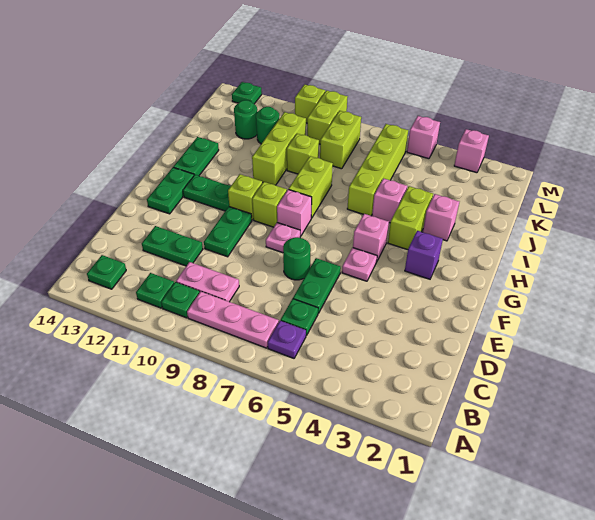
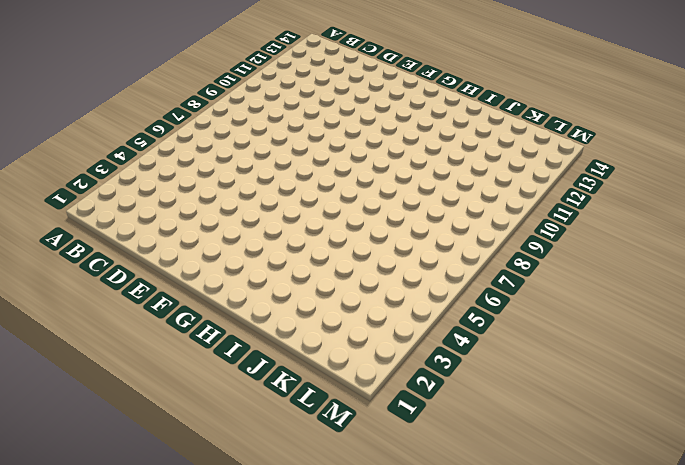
none -> purple 1x1 plate [268,320,306,358]
none -> pink 1x3 plate [187,292,279,348]
none -> green 1x1 plate [161,282,200,318]
none -> green 1x1 plate [136,273,174,308]

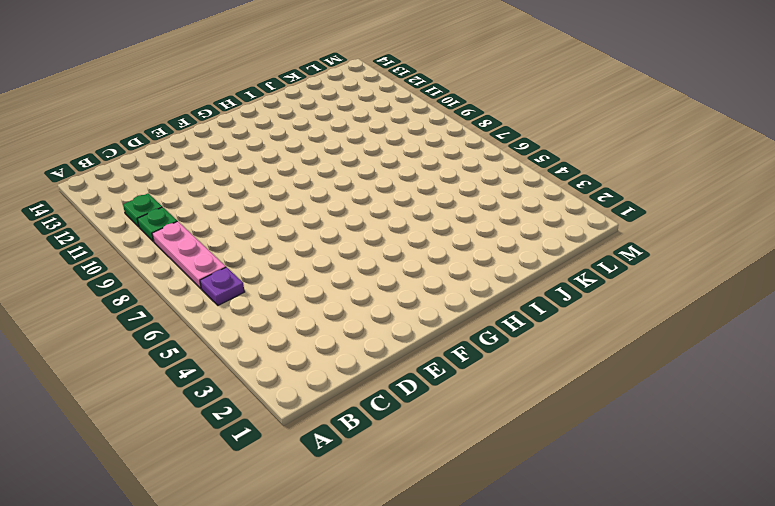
none -> green 1x1 plate [87,255,126,289]
none -> green 1x1 plate [281,299,318,336]
none -> pink 1x2 plate [176,262,239,302]
none -> green 1x2 plate [293,258,341,313]

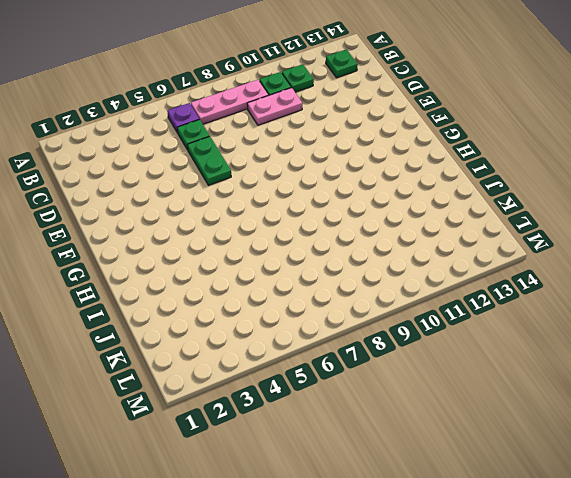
none -> green 1x2 plate [142,226,203,266]
none -> green 1x1 round brick [283,237,311,280]
none -> green 1x2 plate [204,207,252,257]
none -> pink 1x1 plate [342,248,377,281]

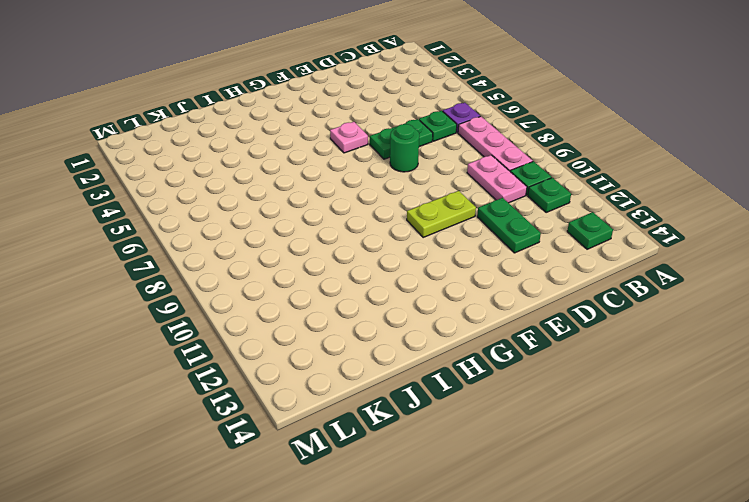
lime 1x2 plate [407,191,476,237] -> green 1x2 plate [204,207,252,257]
none -> pink 1x1 plate [266,223,300,253]
none -> green 1x2 plate [147,168,194,214]
none -> purple 1x1 brick [405,231,443,279]
none -> pink 1x1 brick [353,214,389,261]

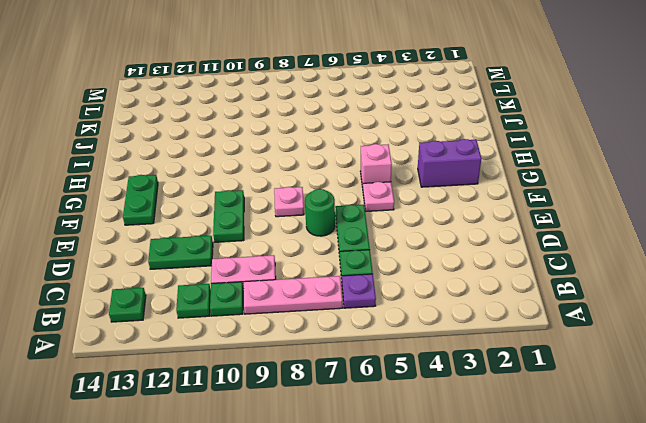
purple 1x2 brick [418,139,482,187] -> purple 1x1 brick [405,231,443,279]
none -> pink 1x1 brick [277,189,312,236]
none -> lime 1x1 brick [252,182,287,227]
none -> lime 1x1 brick [228,174,263,220]
none -> green 1x2 plate [183,175,231,211]

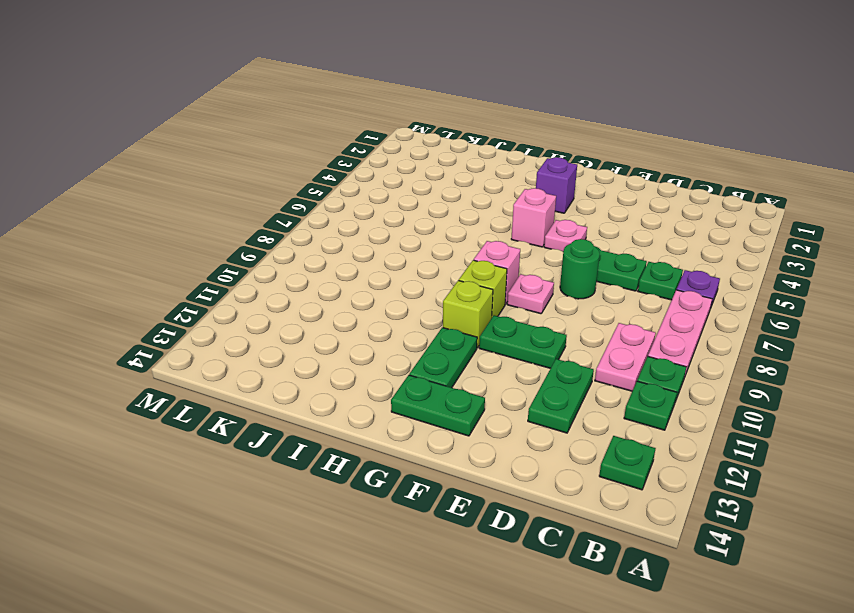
none -> lime 1x2 brick [388,186,433,250]
none -> lime 1x2 brick [289,156,333,218]
none -> green 1x2 plate [173,137,219,176]
none -> pink 1x1 brick [423,194,459,241]

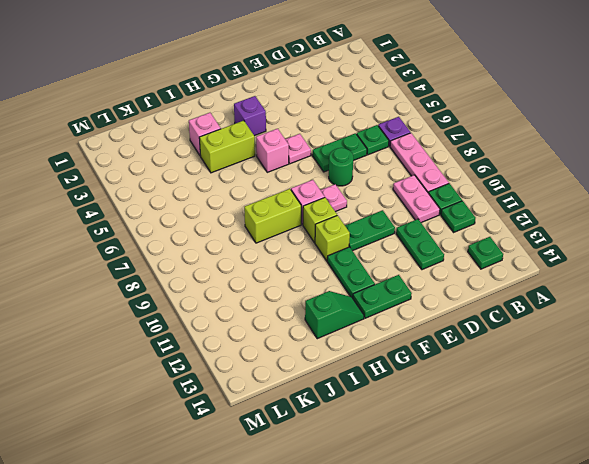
green 1x2 slope [305,291,364,339] -> green 1x2 plate [173,137,219,176]
none -> pink 1x1 brick [372,179,407,223]
none -> lime 1x4 brick [347,124,408,216]
none -> lime 1x3 brick [252,112,306,185]
none -> lime 1x1 brick [287,134,319,174]

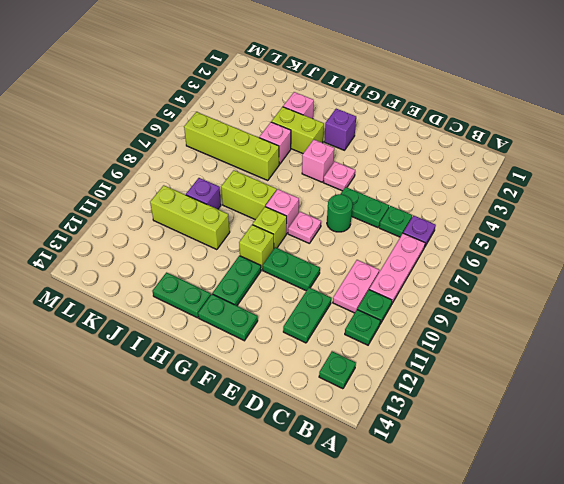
purple 1x1 brick [186,178,221,209] -> lime 1x1 brick [287,134,319,174]
none -> lime 1x2 brick [320,111,361,169]
none -> green 1x1 round brick [256,107,279,144]
none -> green 1x1 round brick [234,100,257,139]
none -> lime 1x2 brick [307,91,348,144]

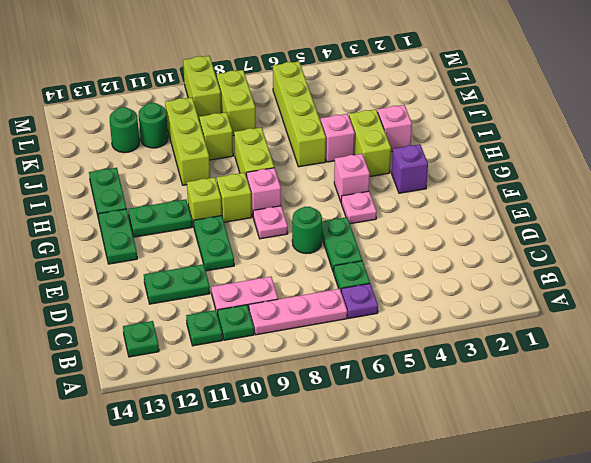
none -> pink 1x1 brick [454,129,489,173]
none -> pink 1x1 brick [407,116,440,159]
none -> lime 1x1 brick [295,84,325,123]
none -> green 1x1 plate [232,82,262,104]

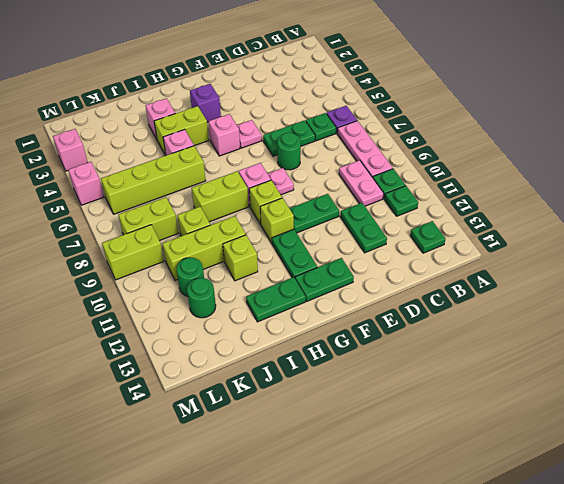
lime 1x1 brick [223,235,258,281] -> lime 1x1 brick moved to [295,84,325,123]
none -> green 1x1 plate [232,82,262,104]

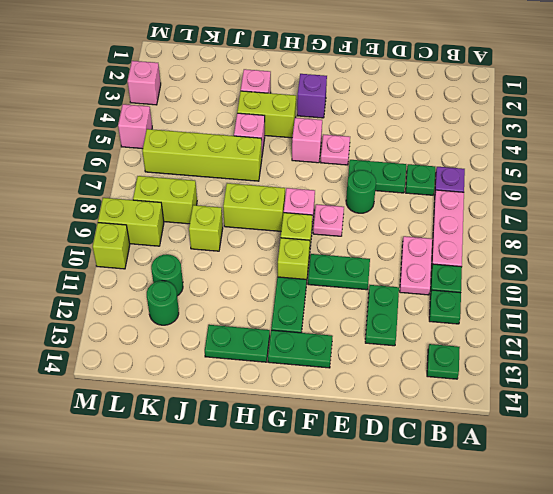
none -> lime 1x3 brick [252,112,306,185]
none -> green 1x1 plate [232,82,262,104]

